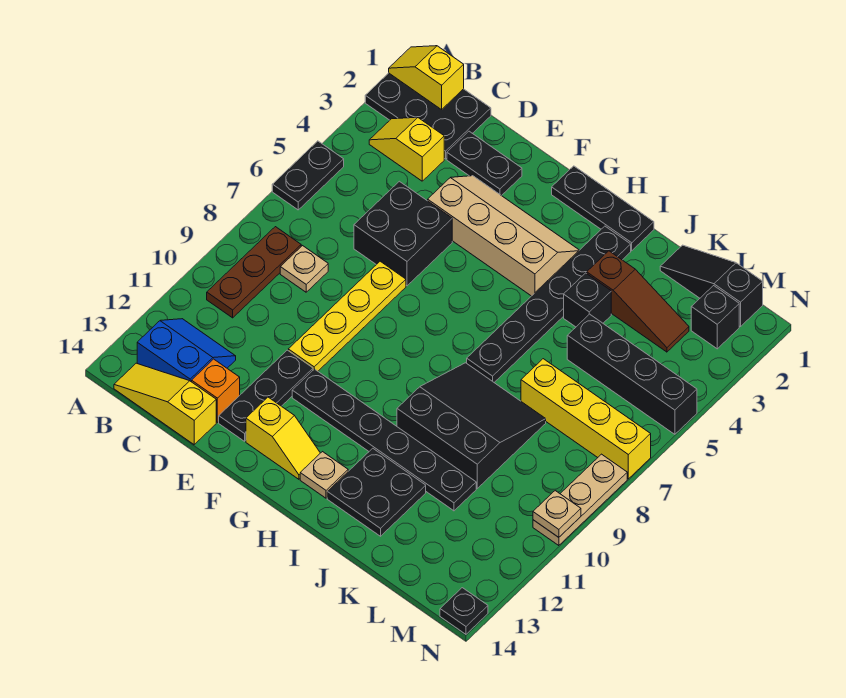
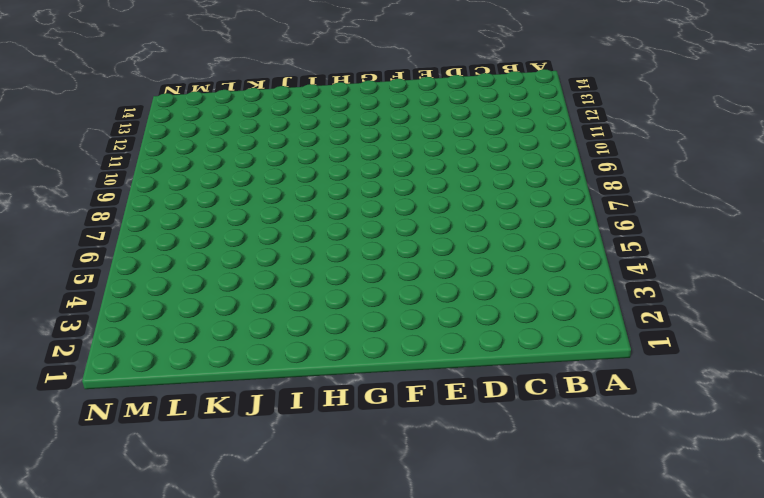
none -> black 2x3 plate [365,73,491,159]
none -> black 1x2 plate [272,141,344,210]
none -> yellow 1x2 slope [369,117,444,181]
none -> brown 1x3 plate [207,227,301,318]

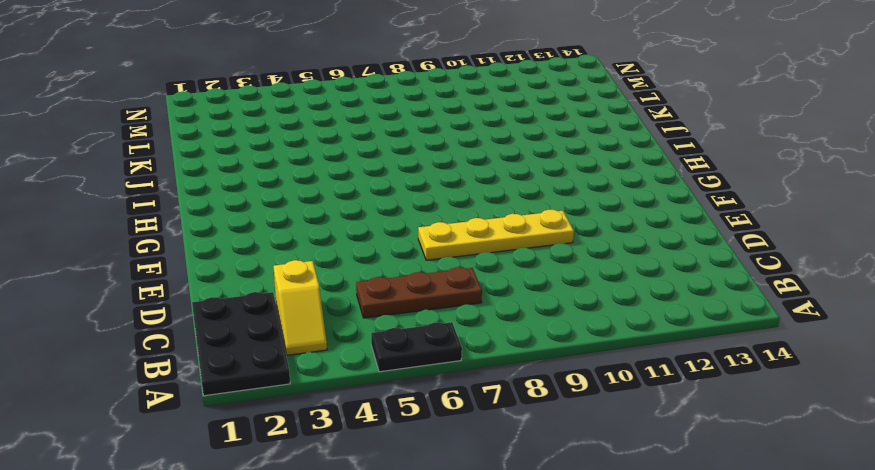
brown 1x3 plate [356,267,482,318] -> brown 1x3 plate moved to [207,227,301,318]
none -> blue 2x2 slope [137,319,236,382]
none -> yellow 1x3 slope [114,363,216,445]
none -> tan 1x1 plate [280,246,328,292]
none -> black 1x2 plate [447,131,522,196]

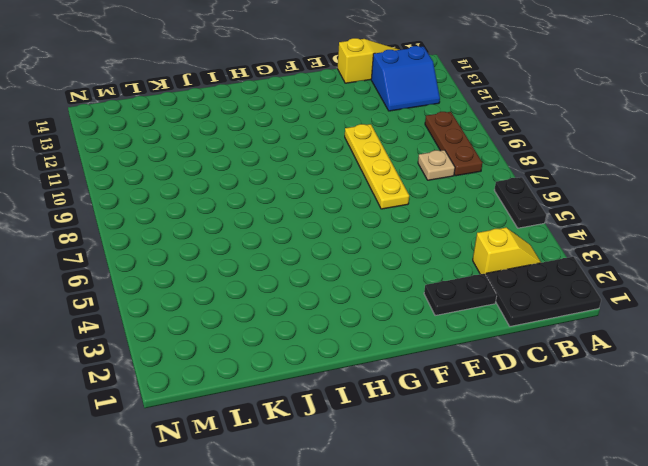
none -> black 2x2 brick [354,181,452,286]
none -> orange 1x1 brick [192,359,240,422]
none -> tan 2x4 slope [428,176,579,296]
none -> black 1x3 plate [219,350,313,441]

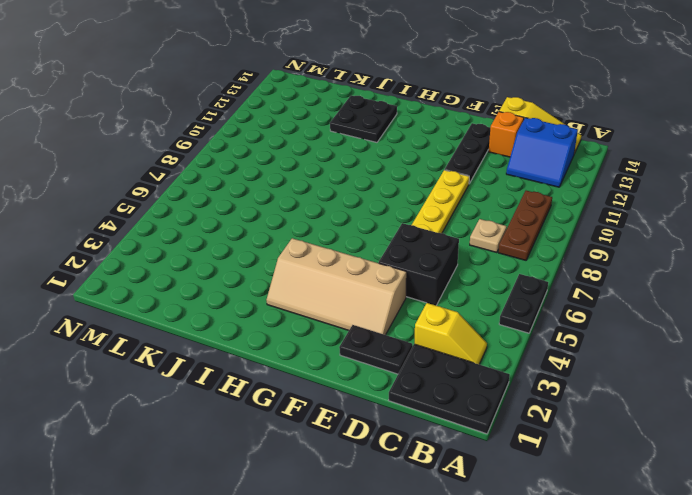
none -> black 1x6 plate [292,369,476,511]
none -> yellow 1x2 slope [246,397,320,479]
none -> black 1x3 plate [552,166,654,251]
none -> tan 1x1 plate [300,452,348,498]

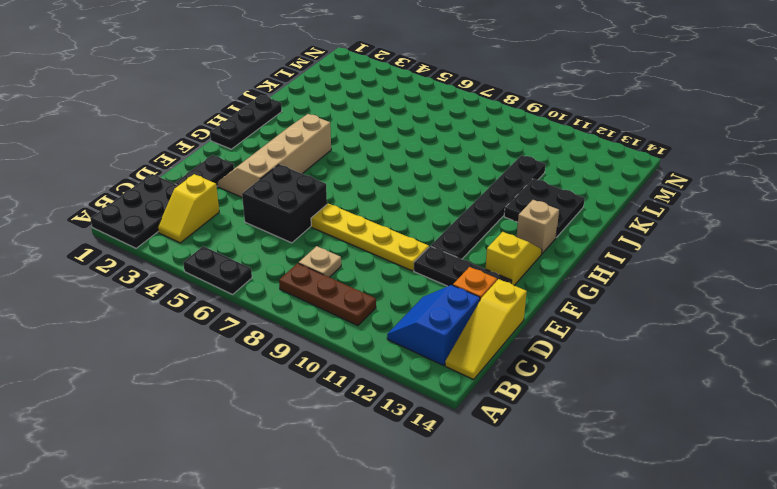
tan 1x1 brick [517,200,559,254] -> tan 1x1 plate [300,452,348,498]
none -> black 1x6 plate [467,226,631,382]
none -> black 3x3 slope [397,363,546,488]
none -> brown 1x3 slope [587,251,689,352]
none -> black 1x1 brick [564,273,611,327]

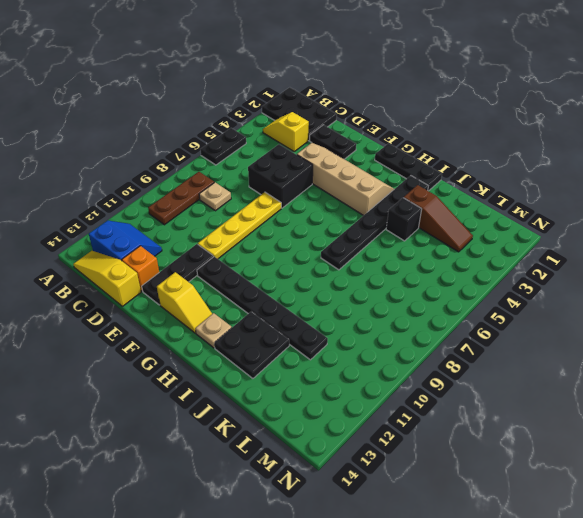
none -> black 3x3 slope [397,363,546,488]
none -> black 1x3 slope [660,245,763,327]
none -> black 1x4 brick [567,314,697,434]
none -> yellow 1x4 brick [521,359,651,479]

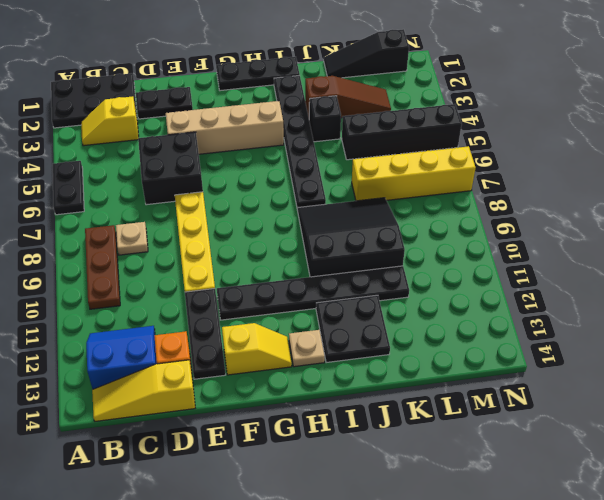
none -> black 1x1 brick [691,286,739,349]
none -> tan 1x3 plate [533,454,627,546]
none -> black 1x1 plate [440,588,488,634]
none -> yellow 1x2 slope [389,46,464,110]

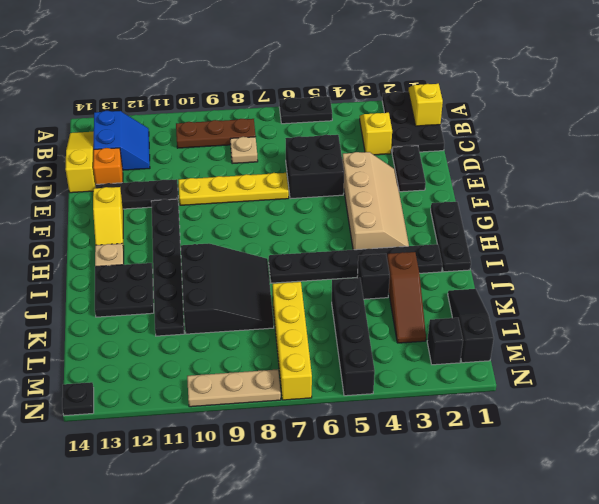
none -> tan 1x1 plate [533,491,581,537]

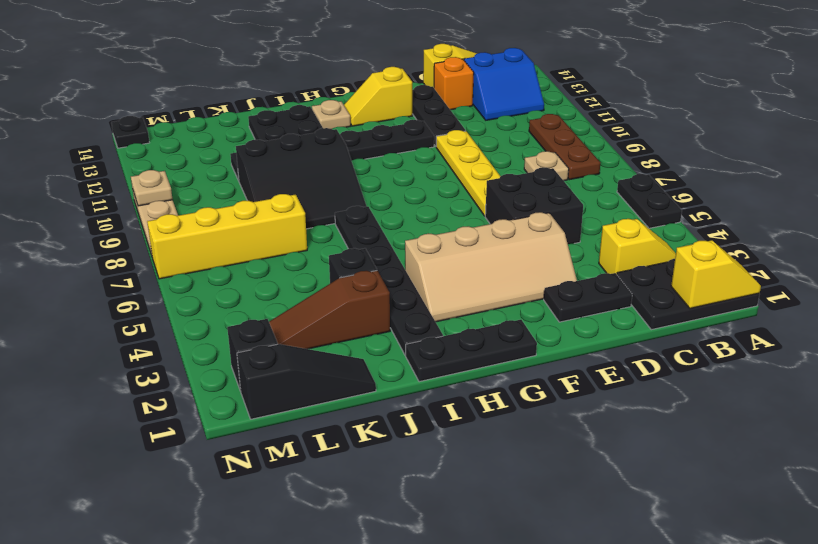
none -> black 1x4 brick [567,314,697,434]

